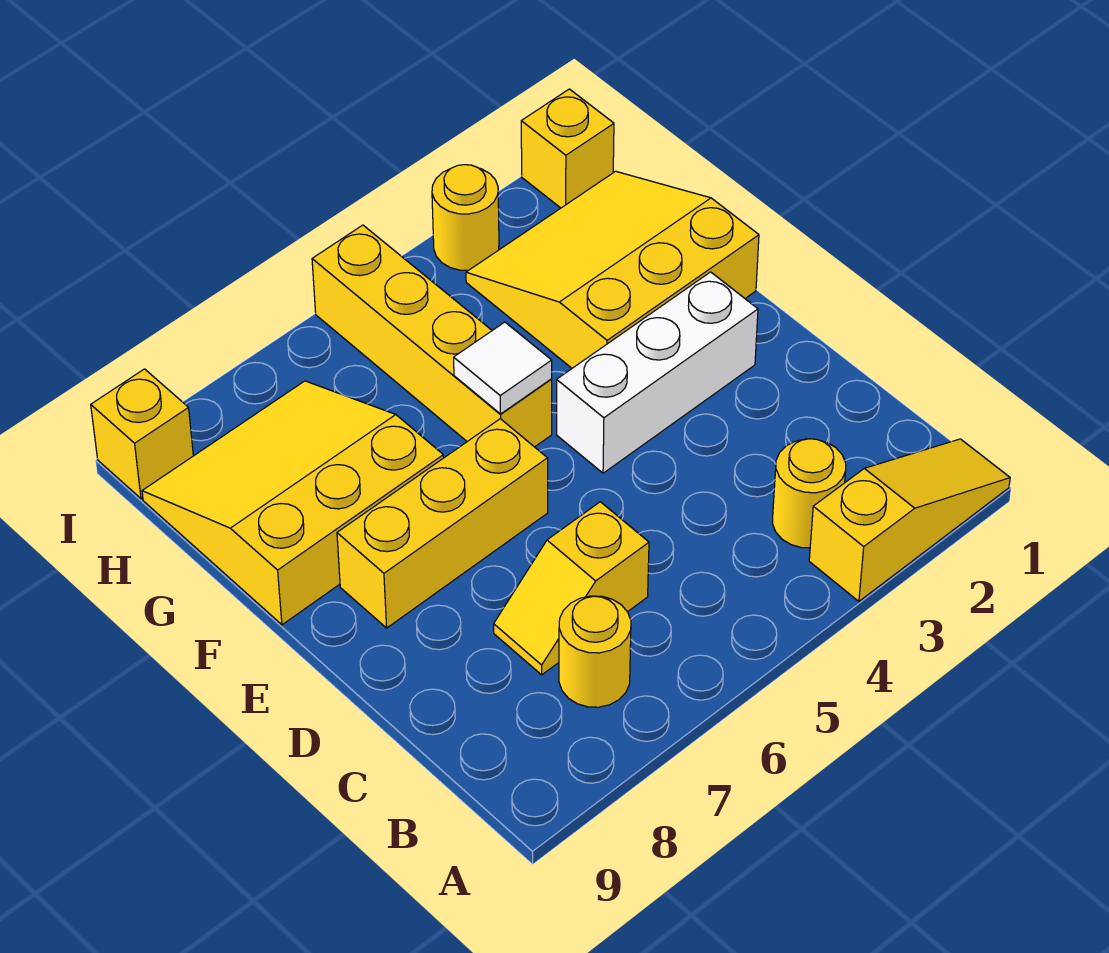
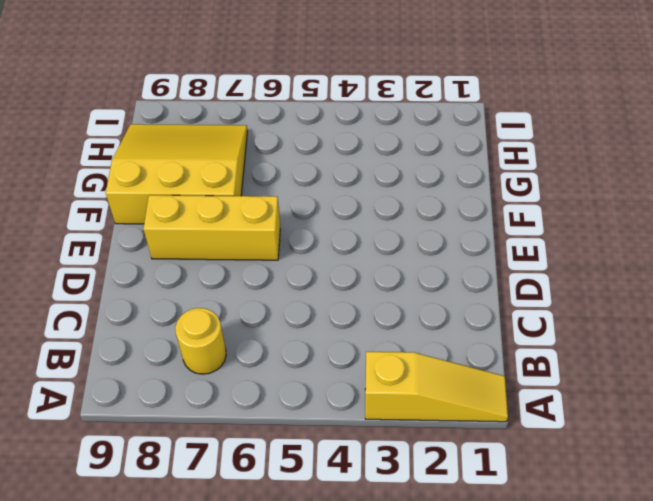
none -> yellow 1x1 round brick [773,439,846,548]
none -> yellow 1x2 slope [494,502,649,675]
none -> white 1x3 brick [557,272,758,473]

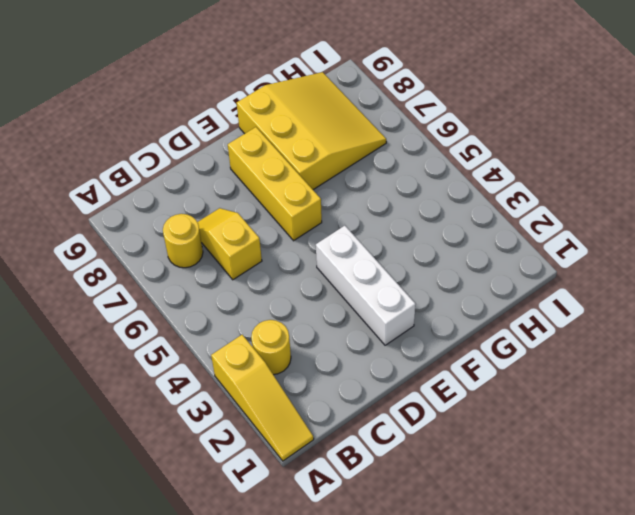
none -> yellow 3x3 slope [466,171,759,368]
none -> yellow 1x4 brick [312,225,552,447]
none -> yellow 1x1 brick [521,89,614,208]

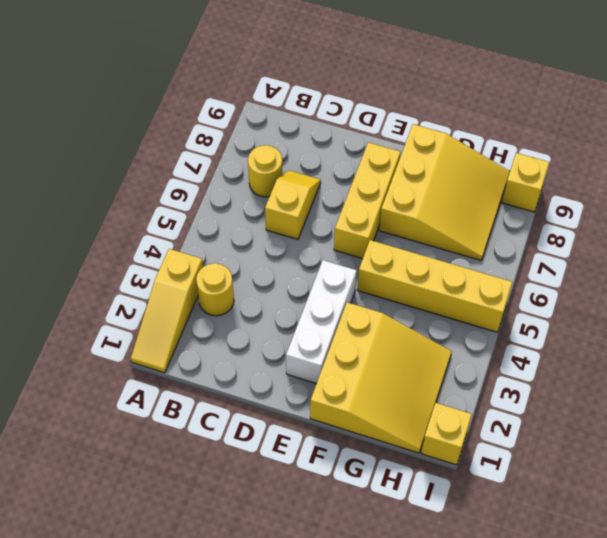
none -> yellow 1x1 round brick [432,165,499,270]
none -> white 1x1 tile [454,322,552,414]

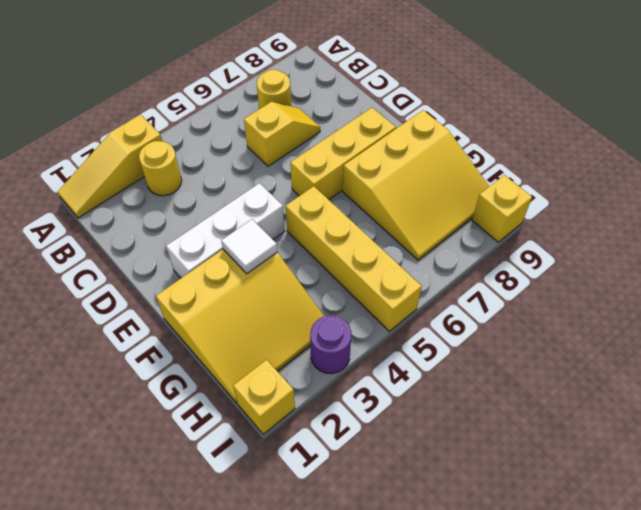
white 1x1 tile [221,219,277,274] -> white 1x1 tile moved to [454,322,552,414]
purple 1x1 round brick [310,316,351,373] -> yellow 1x1 round brick [432,165,499,270]

